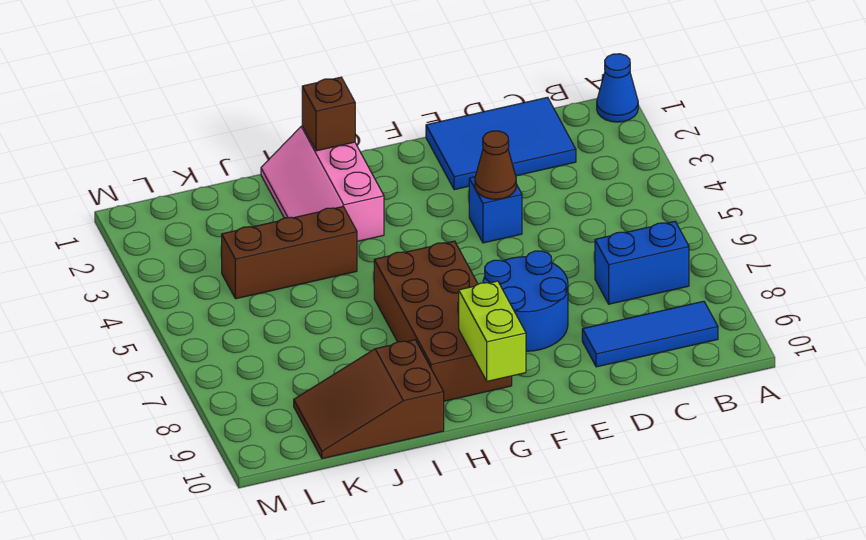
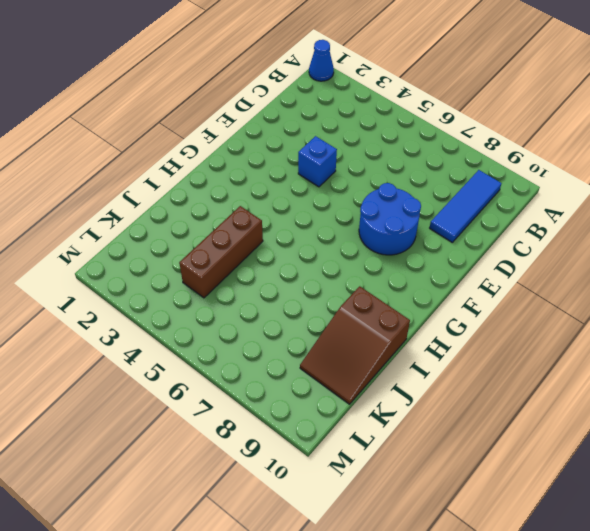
none -> blue 1x2 brick [595,221,689,304]
none -> blue 2x3 tile [426,97,576,190]
none -> brown 2x4 brick [374,241,512,401]

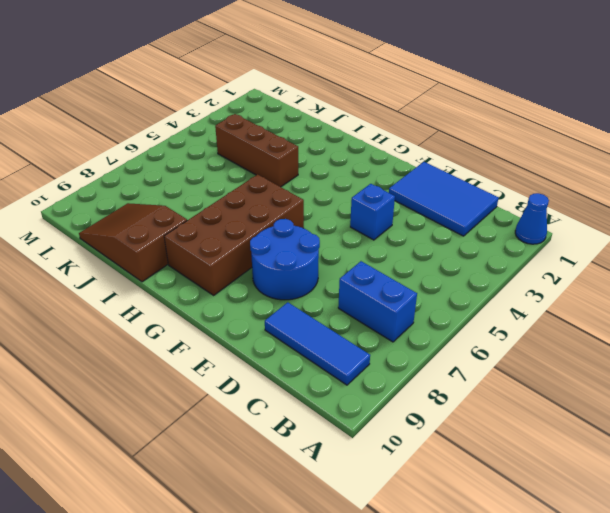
none -> pink 2x3 slope [261,126,384,241]
none -> brown 1x1 cone [475,131,516,199]
none -> lime 1x2 brick [459,281,526,381]

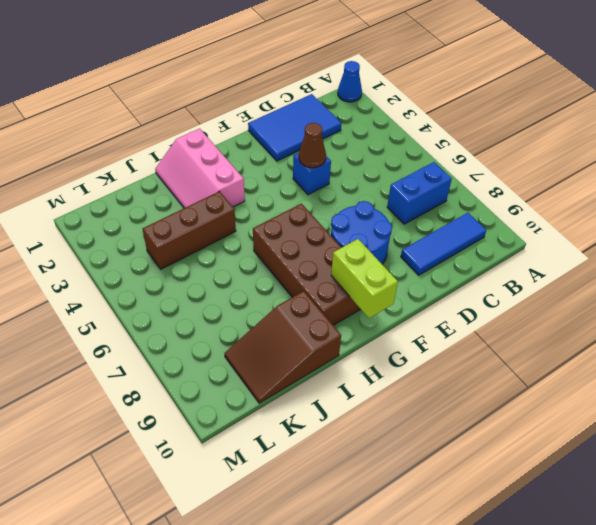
none -> brown 1x1 brick [302,77,355,151]

